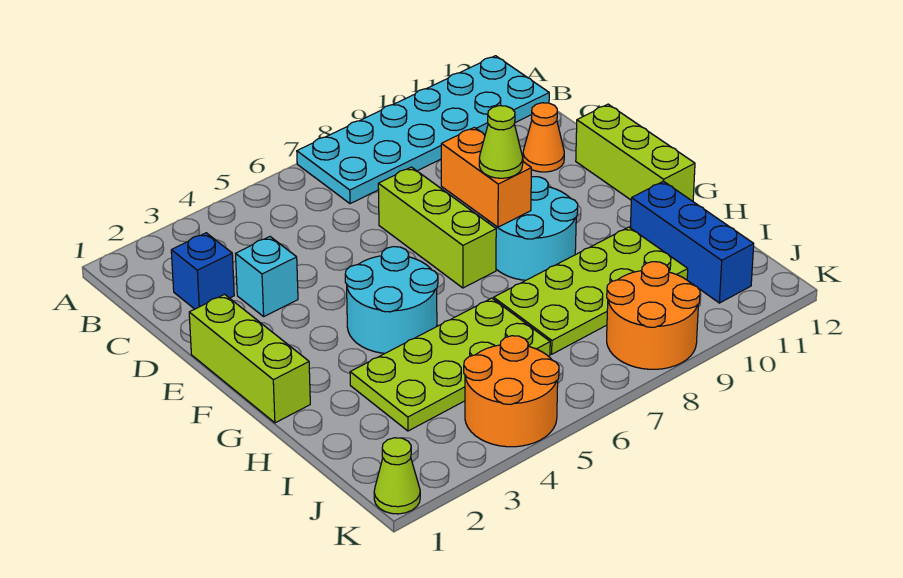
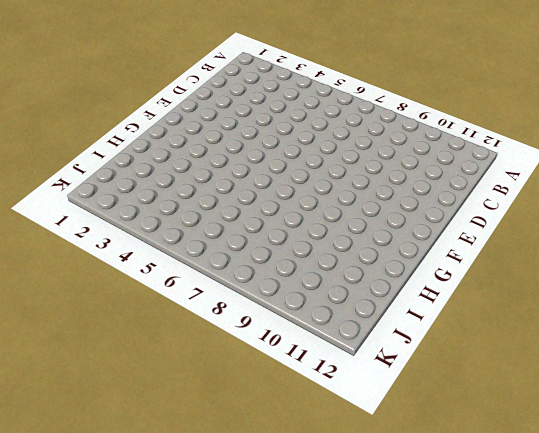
none -> cyan 2x6 plate [297,56,549,204]
none -> blue 1x1 brick [171,233,234,309]
none -> cyan 1x1 brick [236,237,298,316]

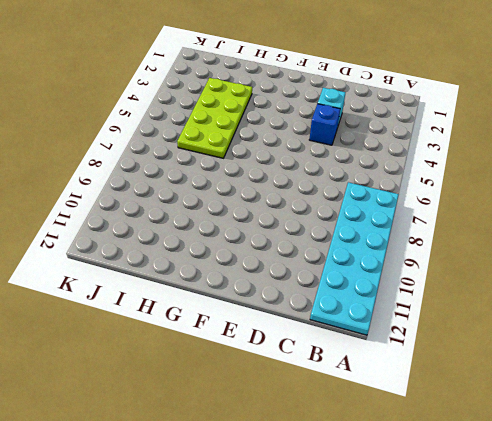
blue 1x1 brick [309,104,340,145] -> blue 1x1 brick moved to [171,233,234,309]
none -> lime 1x3 brick [378,167,496,288]
none -> orange 1x1 cone [523,103,564,172]
none -> lime 1x3 brick [189,294,310,423]

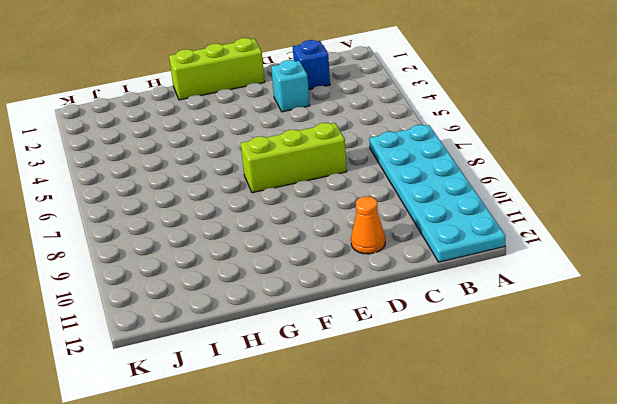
none -> lime 1x3 brick [576,104,695,201]
none -> cyan 2x2 round brick [345,247,438,353]
none -> cyan 2x2 round brick [488,177,578,280]

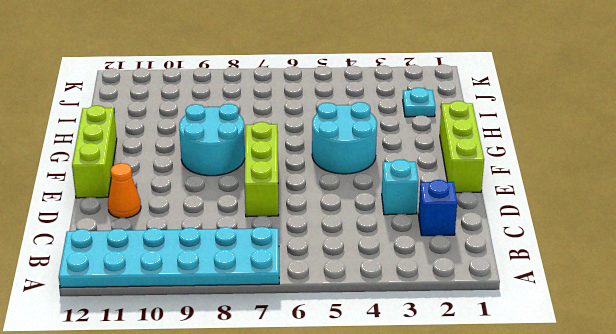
cyan 1x1 plate [403,88,435,117] -> none
none -> lime 2x4 plate [350,298,550,431]
none -> lime 2x4 plate [494,227,688,354]
none -> blue 1x3 brick [630,181,754,303]

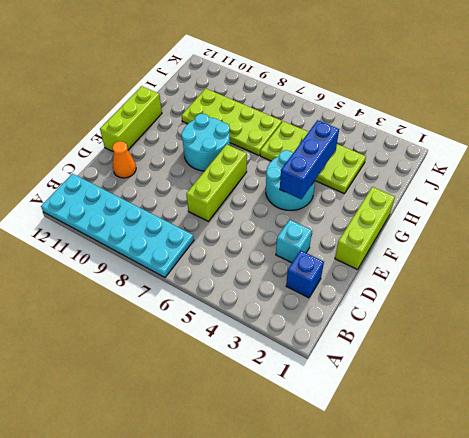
blue 1x3 brick [280,120,339,199] -> blue 1x3 brick moved to [630,181,754,303]
none -> orange 2x2 round brick [464,336,559,447]
none -> orange 2x2 round brick [607,262,700,369]
none -> lime 1x1 cone [374,438,420,514]

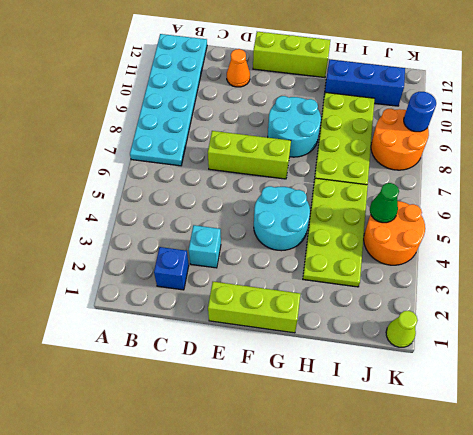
green 1x1 cone [370,183,399,223] -> none
blue 1x1 round brick [404,92,436,132] -> none
none -> orange 1x2 brick [441,127,531,227]
none -> lime 1x1 cone [479,106,523,178]

